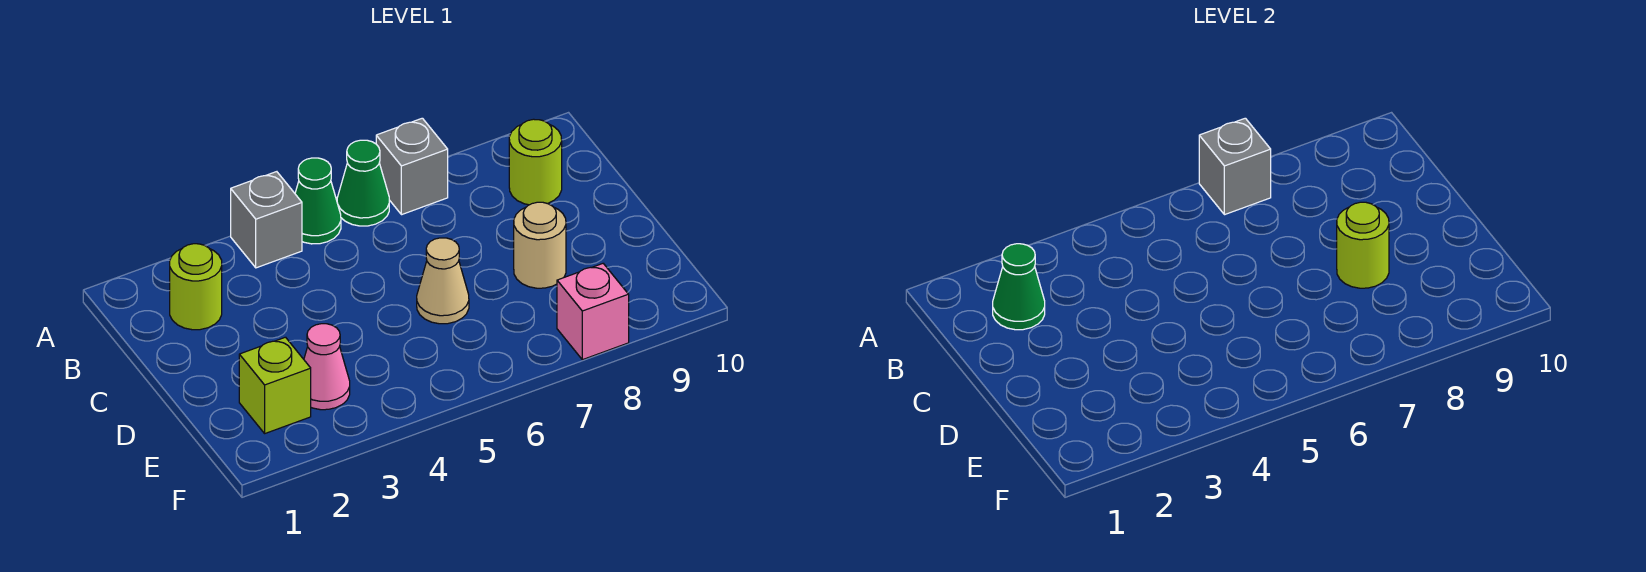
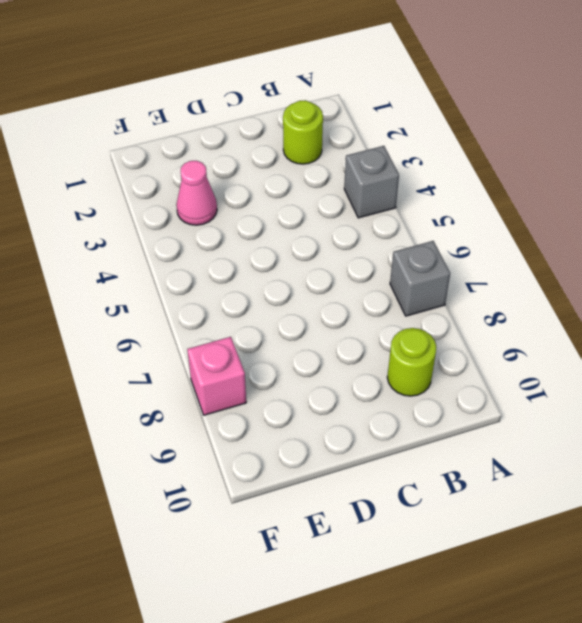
none -> green 1x1 cone [295,158,341,244]
none -> green 1x1 cone [337,140,389,226]
none -> tan 1x1 cone [417,238,469,324]

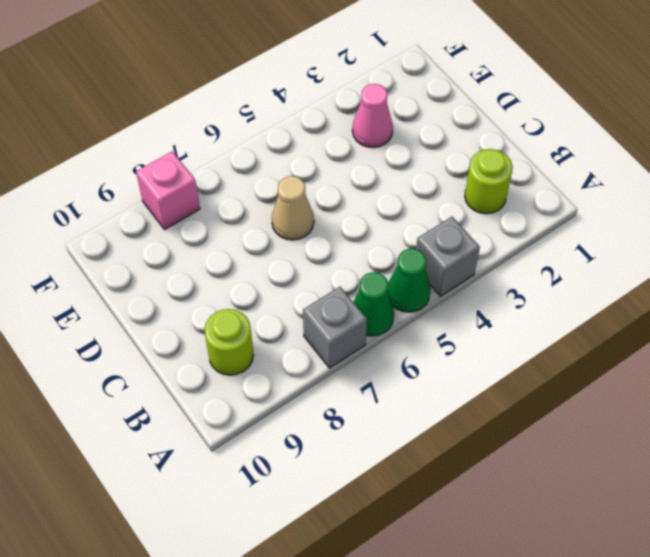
none -> tan 1x1 round brick [514,202,566,288]
none -> lime 1x1 brick [239,337,311,433]
none -> grey 1x1 brick [1199,118,1271,215]

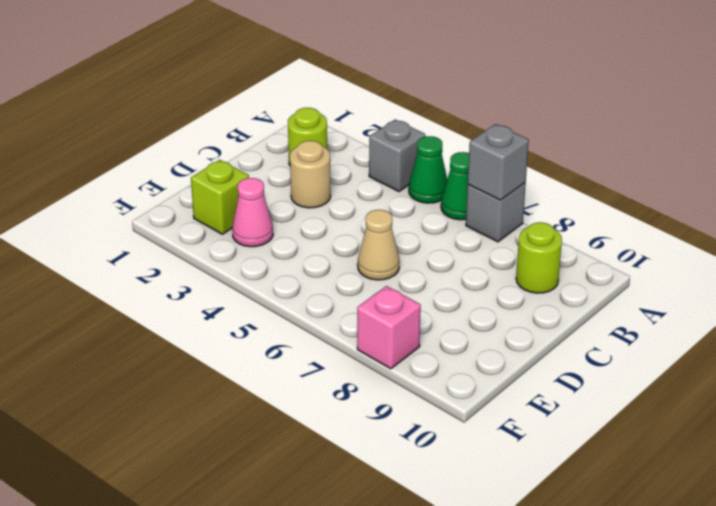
tan 1x1 round brick [290,141,331,208] -> tan 1x1 round brick moved to [514,202,566,288]
none -> green 1x1 cone [993,244,1045,330]
none -> lime 1x1 round brick [1337,202,1389,288]

